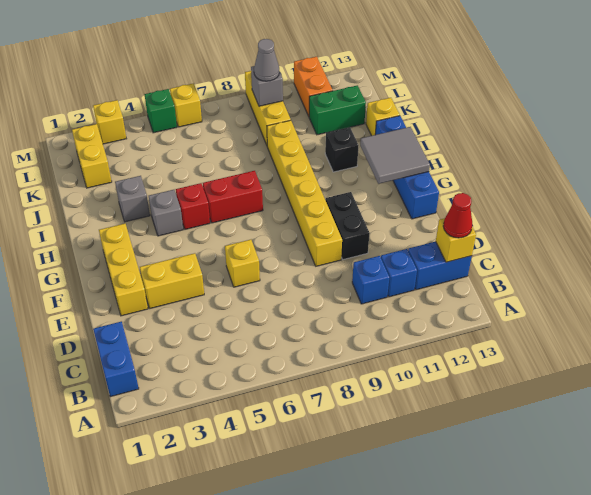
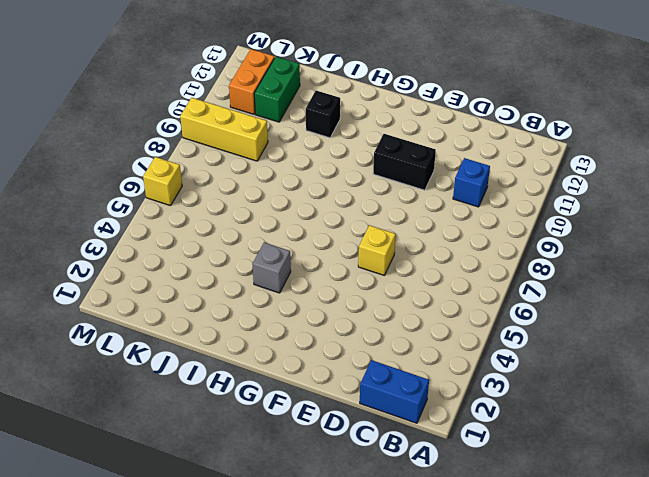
orange 1x2 brick [229,49,274,114] -> orange 1x2 brick turned to [294,57,333,116]
none -> blue 1x1 brick [381,249,417,297]
none -> blue 1x2 brick [408,242,472,290]
none -> yellow 1x3 brick [99,224,148,316]

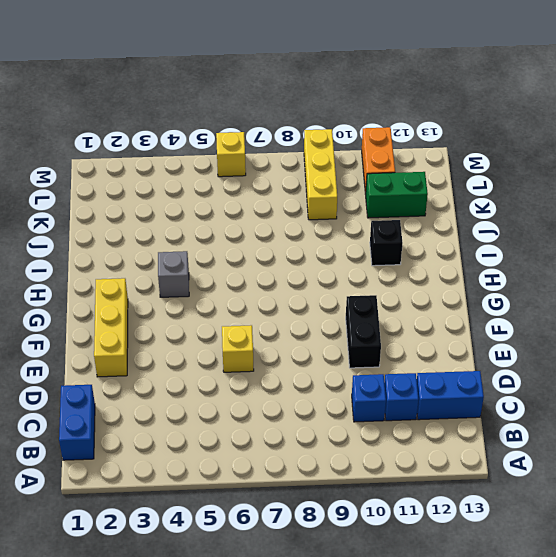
none -> yellow 1x2 brick [140,253,204,308]
none -> yellow 1x6 brick [267,120,342,266]
none -> blue 1x4 brick [375,116,439,219]

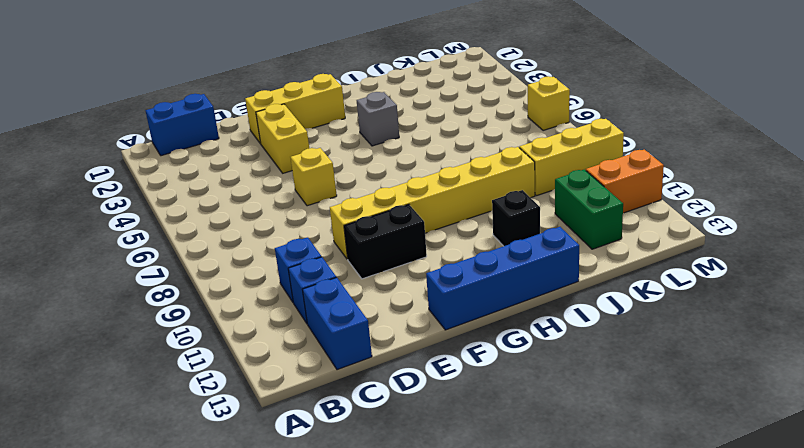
none -> red 1x1 brick [176,183,210,229]
none -> red 1x2 brick [203,171,263,223]
none -> grey 1x1 brick [115,176,150,222]

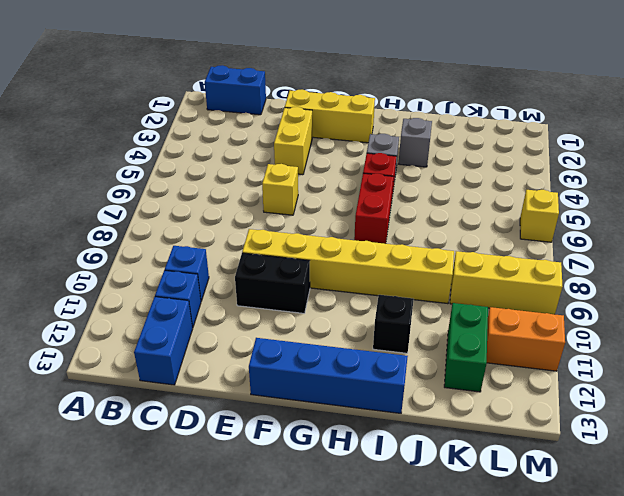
none -> yellow 1x1 brick [366,98,400,136]
none -> yellow 1x2 brick [72,124,112,188]
none -> yellow 1x1 brick [93,100,126,144]

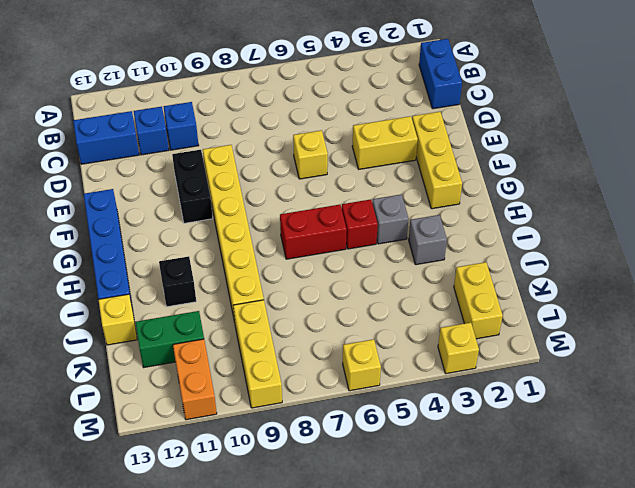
none -> green 1x1 brick [144,89,177,133]
none -> yellow 1x1 brick [436,218,476,262]
none -> grey 2x2 tile [360,127,430,184]

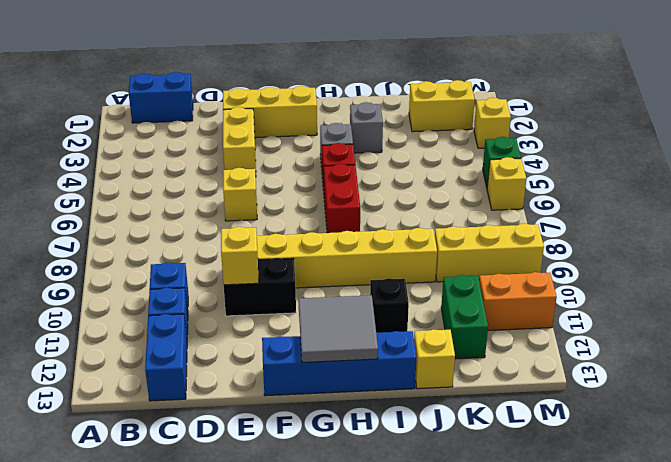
yellow 1x1 brick [221,227,259,285] -> yellow 1x1 brick moved to [436,218,476,262]
none -> grey 1x1 brick [251,66,283,106]
none -> red 1x1 cone [443,193,472,238]
none -> grey 1x1 cone [254,39,279,81]

